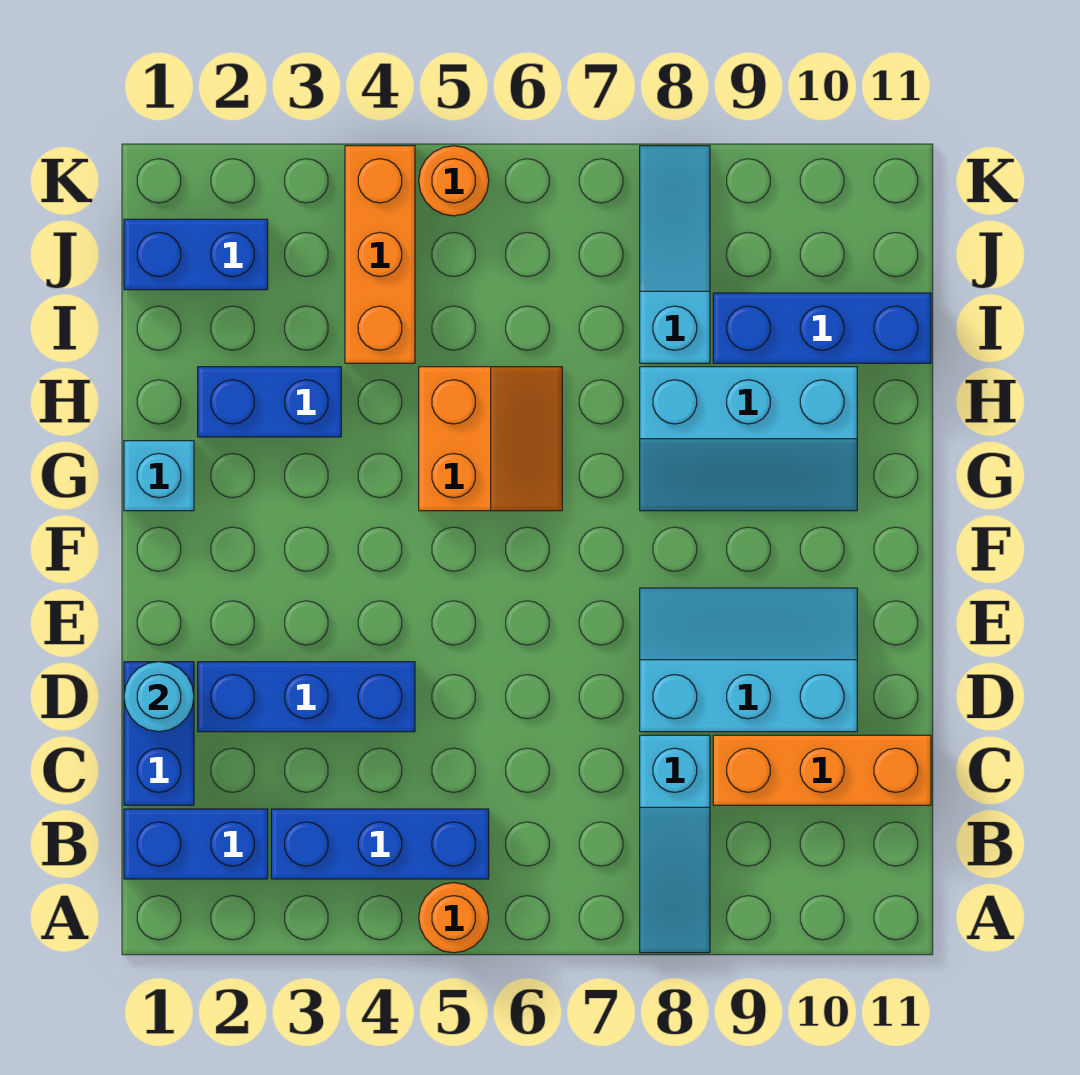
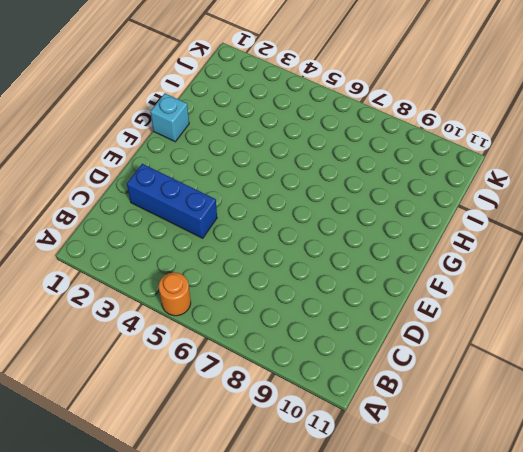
none -> cyan 1x3 slope [640,735,710,953]
none -> blue 1x2 brick [124,809,268,879]
none -> blue 1x3 brick [271,809,489,879]

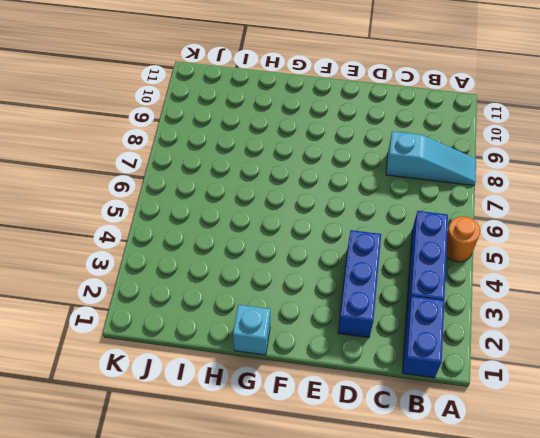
none -> blue 1x2 brick [124,662,194,805]
none -> orange 1x3 brick [713,735,931,805]
none -> cyan 2x3 slope [640,588,857,732]

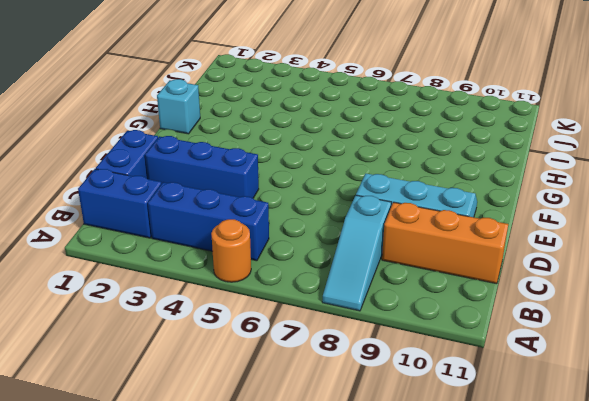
none -> orange 2x2 slope [419,367,562,511]
none -> cyan 2x3 slope [640,367,857,511]
none -> blue 1x2 brick [198,367,341,437]

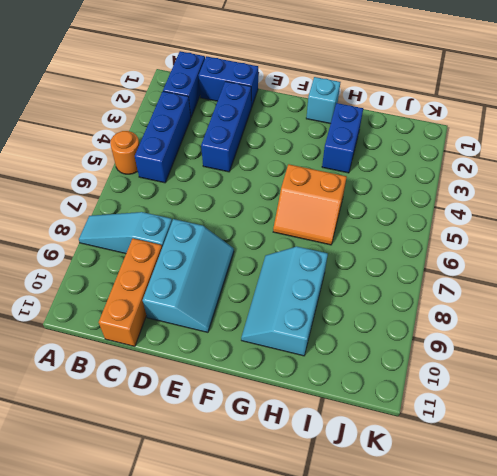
none -> orange 1x3 brick [345,146,415,363]
none -> cyan 1x3 slope [640,146,710,363]
none -> blue 1x3 brick [713,293,931,363]

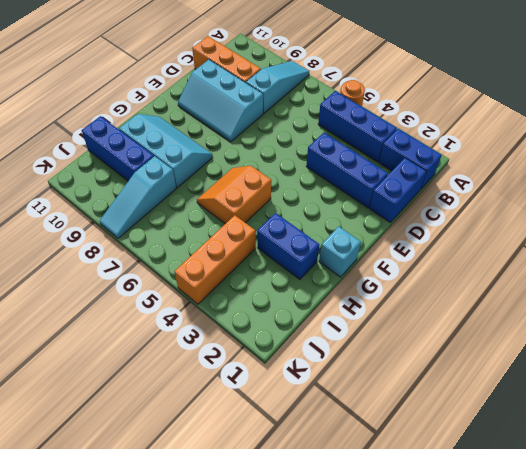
none -> blue 1x2 brick [124,219,268,290]
none -> orange 1x1 round brick [419,146,489,216]
none -> cyan 1x1 round brick [124,662,194,732]

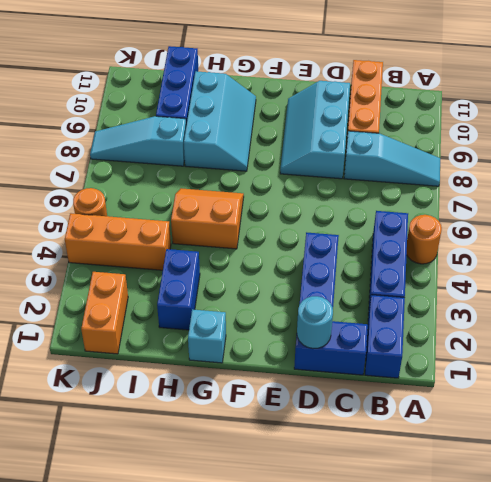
orange 1x2 brick [81,272,128,354] -> blue 1x2 brick [124,219,268,290]

